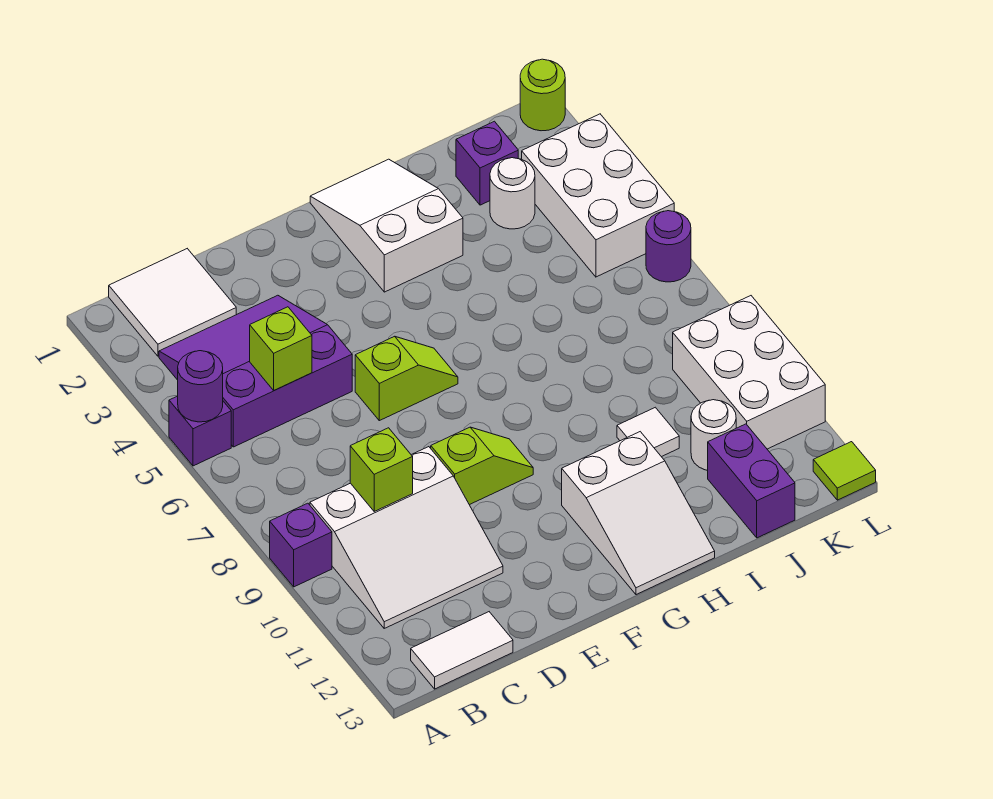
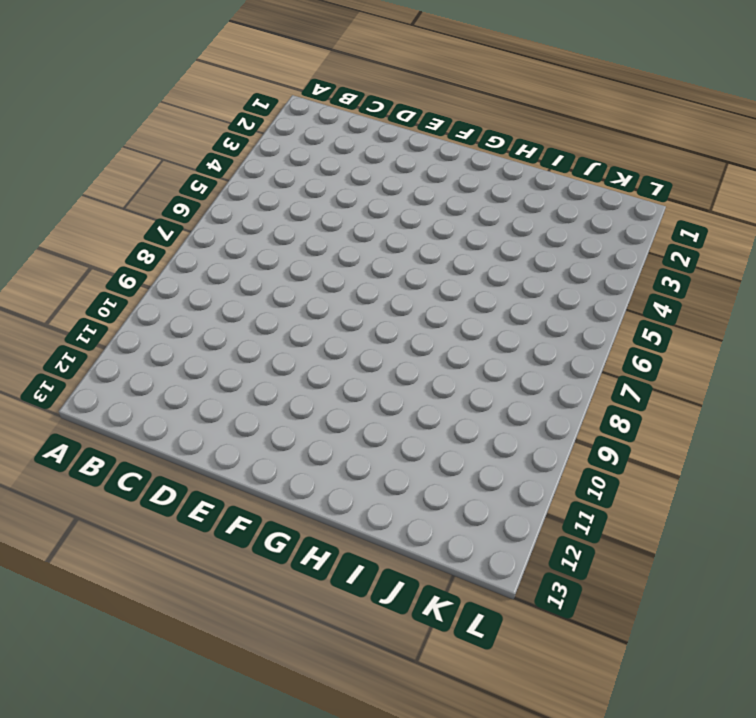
none -> purple 1x1 brick [169,396,231,466]
none -> purple 1x1 brick [270,503,332,587]
none -> white 2x2 tile [109,249,236,356]

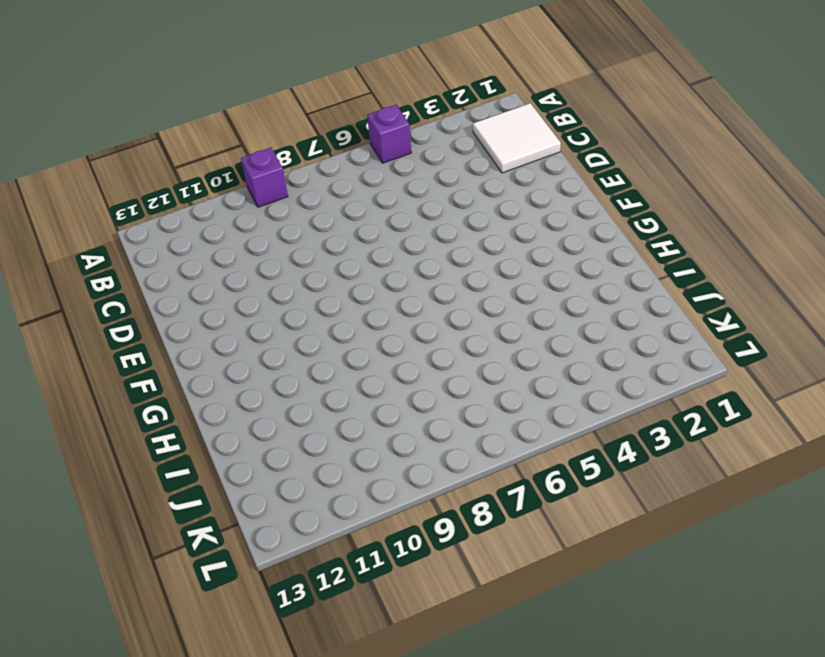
none -> purple 3x3 slope [159,295,352,447]
none -> white 3x3 slope [310,447,503,628]
none -> white 1x2 tile [411,612,513,689]

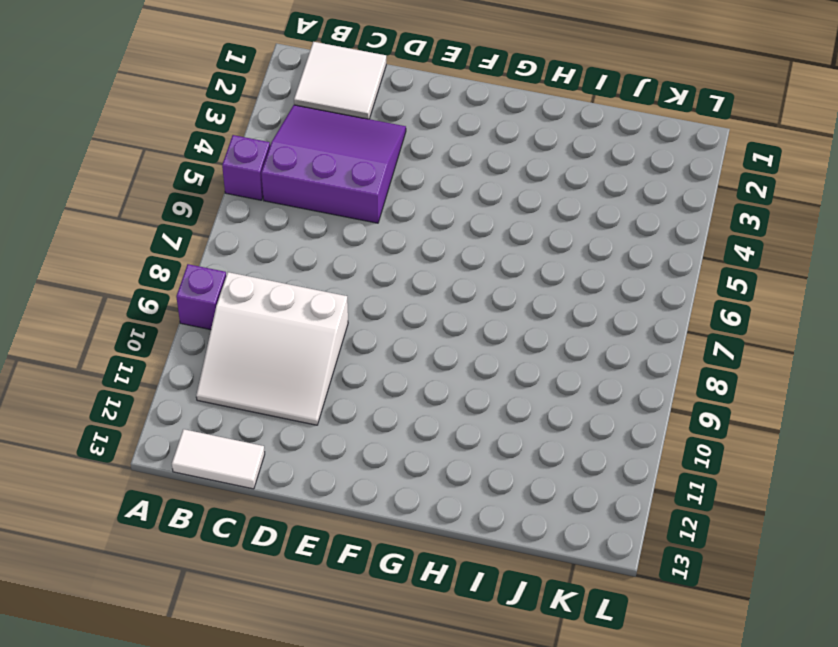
none -> lime 1x2 slope [355,336,458,421]
none -> lime 1x2 slope [431,427,533,505]
none -> white 2x3 slope [310,159,463,292]

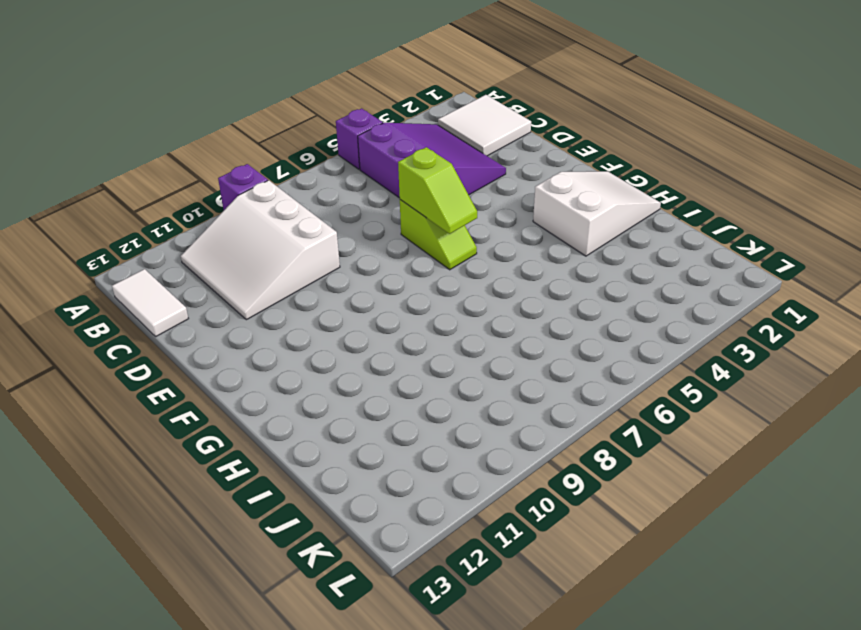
lime 1x2 slope [398,147,477,234] -> lime 1x2 slope moved to [431,427,533,505]
none -> white 2x3 slope [562,432,715,595]
none -> white 1x1 tile [617,407,679,457]
none -> purple 1x1 brick [456,121,518,205]

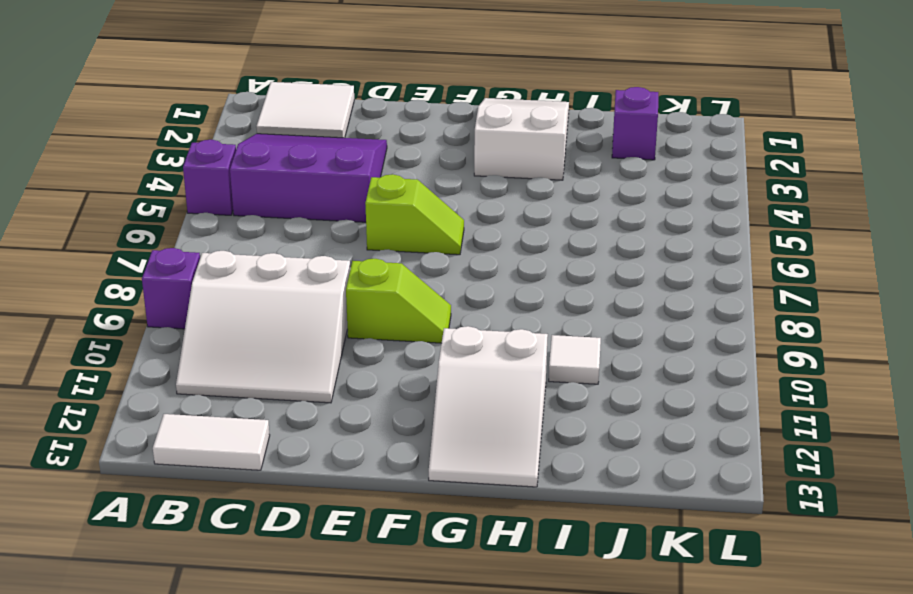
none -> white 1x1 round brick [490,158,535,229]
none -> white 1x1 round brick [691,400,736,470]
none -> purple 1x2 brick [708,424,795,538]

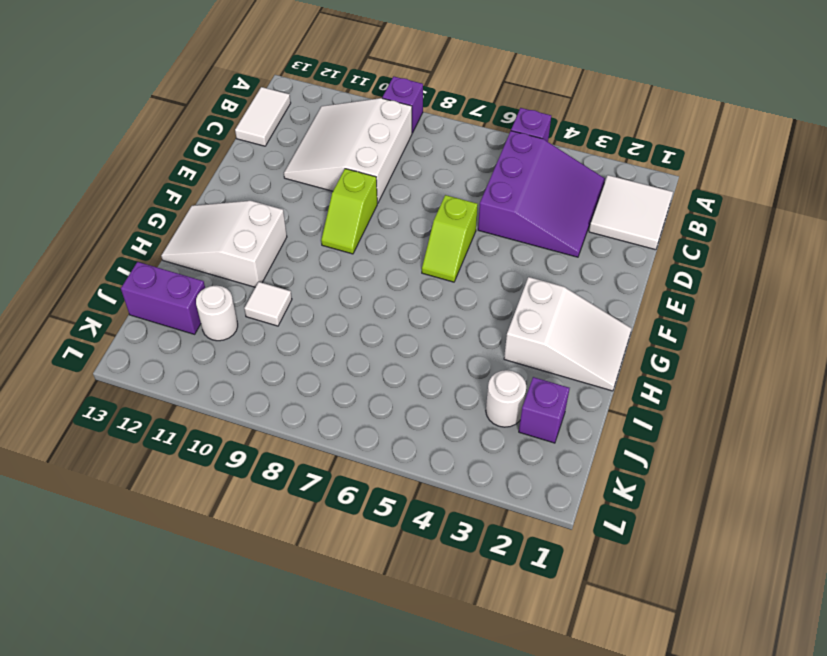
none -> white 2x3 brick [522,114,674,277]
none -> white 2x3 brick [673,296,825,449]
none -> lime 1x1 round brick [520,59,565,131]

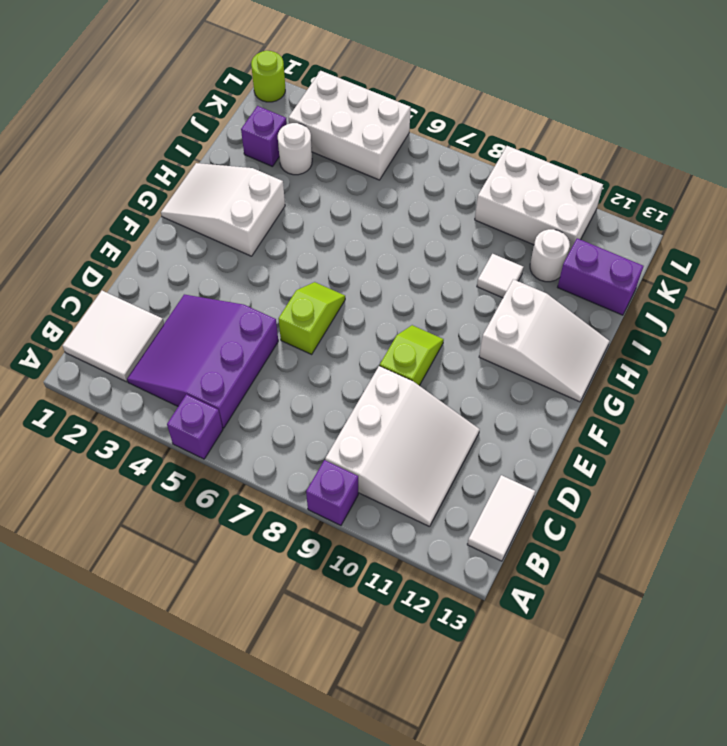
none -> purple 1x1 round brick [646,211,691,282]
none -> lime 1x1 tile [813,442,876,500]
none -> purple 1x1 round brick [178,351,223,422]

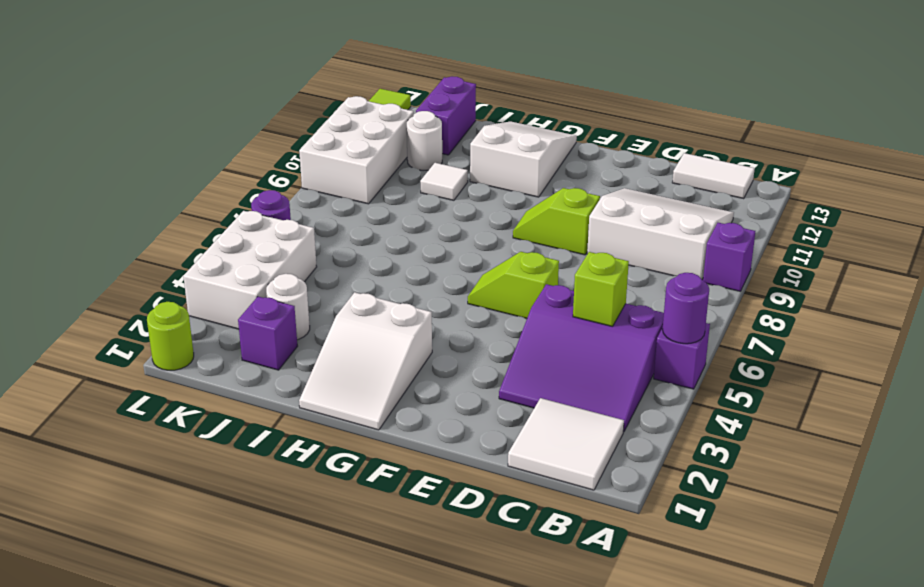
none -> lime 1x1 brick [350,428,413,511]

